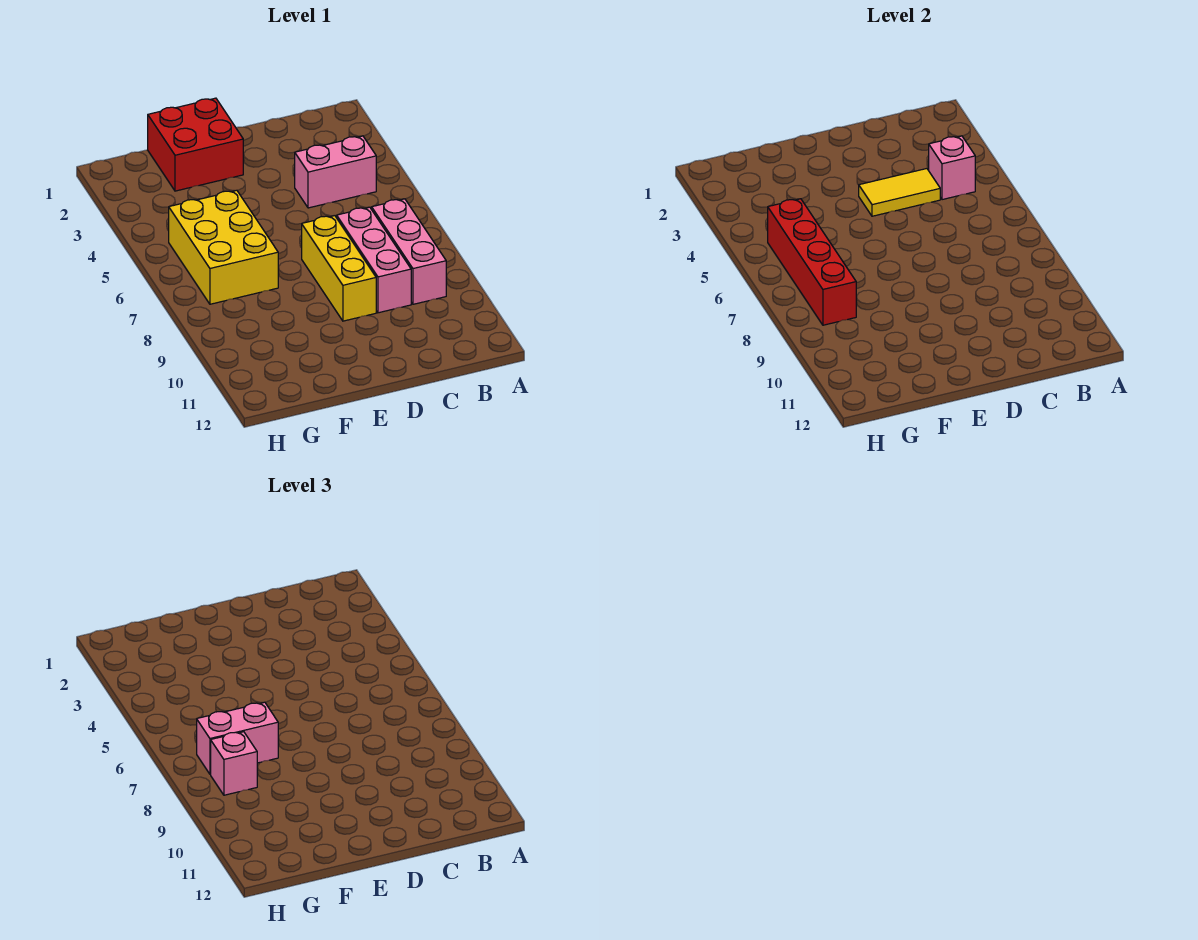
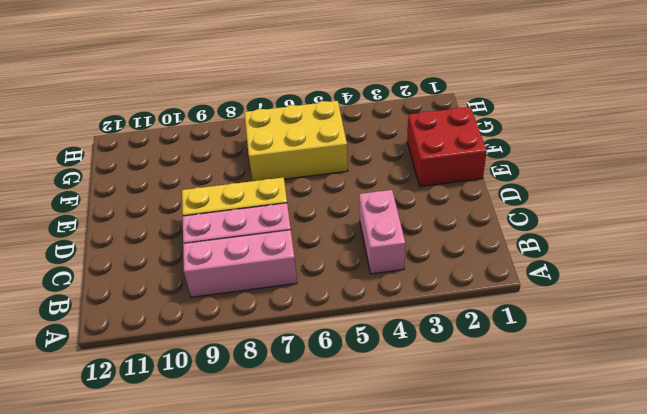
none -> pink 1x1 brick [929,136,975,200]
none -> yellow 1x2 tile [859,169,940,216]

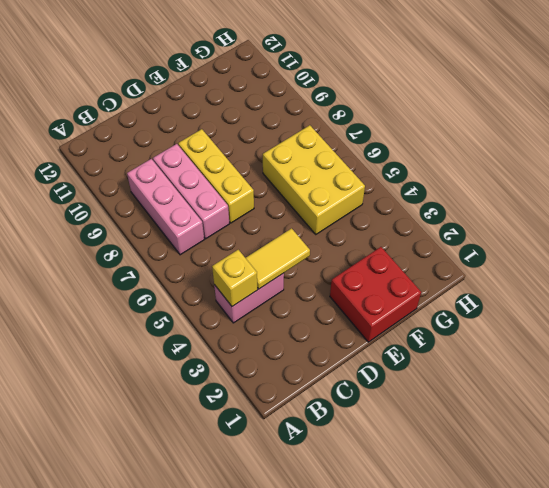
yellow 1x1 brick [212,250,258,306] -> pink 1x1 brick [929,136,975,200]
none -> red 1x4 brick [768,199,856,325]
none -> pink 1x2 brick [197,702,278,774]

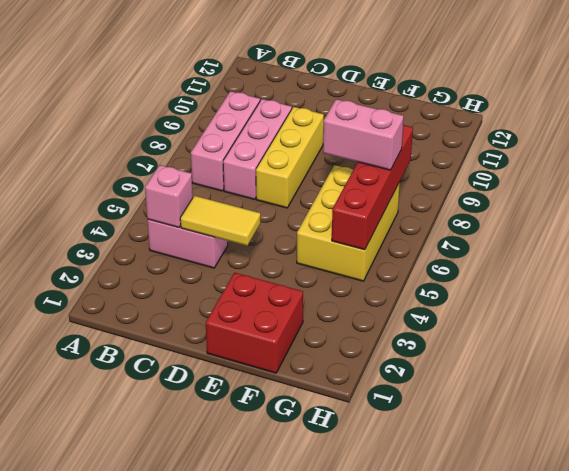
none -> pink 1x1 brick [211,732,257,795]

